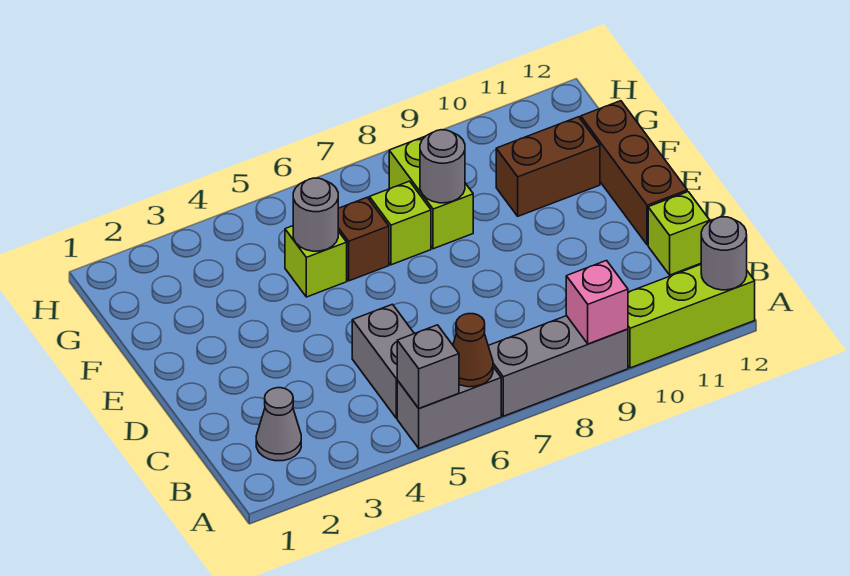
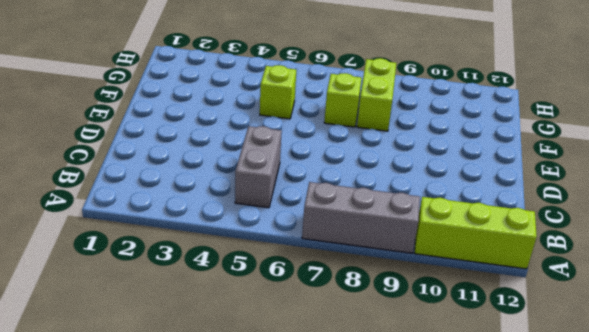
none -> grey 1x2 brick [397,367,501,448]
none -> grey 1x1 cone [256,388,301,461]
none -> lime 1x1 brick [648,192,710,275]

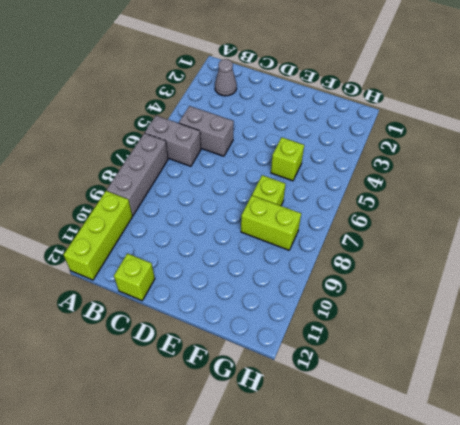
grey 1x2 brick [145,116,201,166] -> grey 1x2 brick turned to [397,367,501,448]
none -> brown 1x3 brick [581,101,687,245]
none -> brown 1x1 brick [338,197,389,281]
none -> brown 1x2 brick [496,117,600,216]

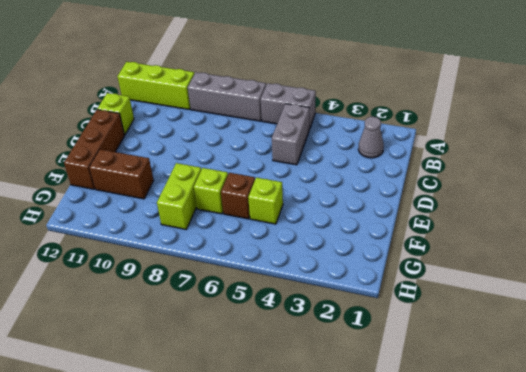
none -> grey 1x1 brick [397,325,459,408]
none -> brown 1x1 cone [453,314,493,387]
none -> pink 1x1 brick [566,261,628,344]

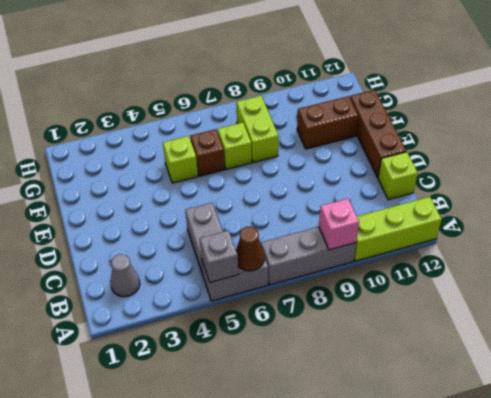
none -> grey 1x1 round brick [701,217,747,290]
none -> grey 1x1 round brick [293,178,338,251]
none -> grey 1x1 round brick [420,130,465,203]

